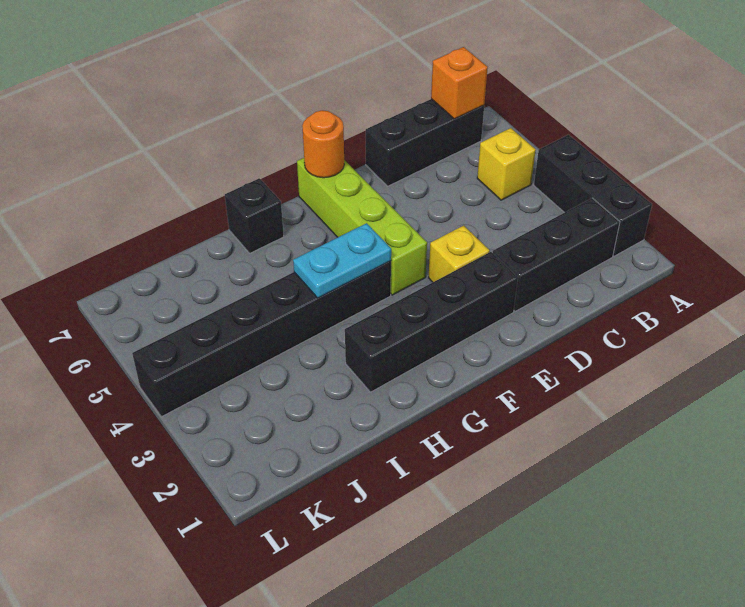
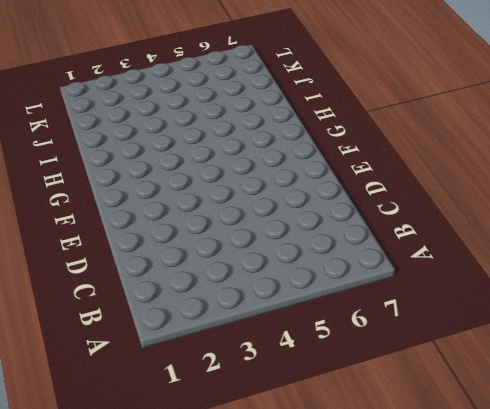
none -> black 1x3 brick [534,135,652,256]
none -> black 1x3 brick [493,198,620,311]
none -> yellow 1x1 brick [477,128,536,200]

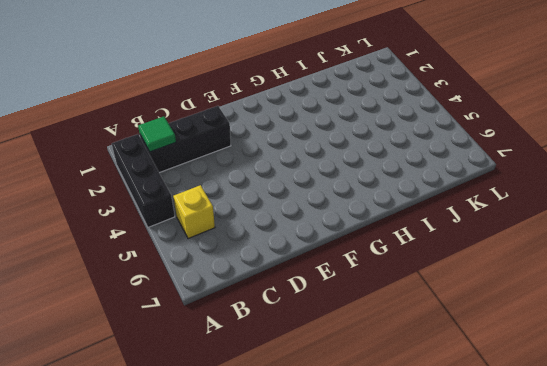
green 1x1 tile [138,116,176,152] -> none
none -> black 1x3 brick [366,99,484,186]
none -> black 1x4 brick [345,252,518,392]
none -> yellow 1x1 brick [429,226,490,282]

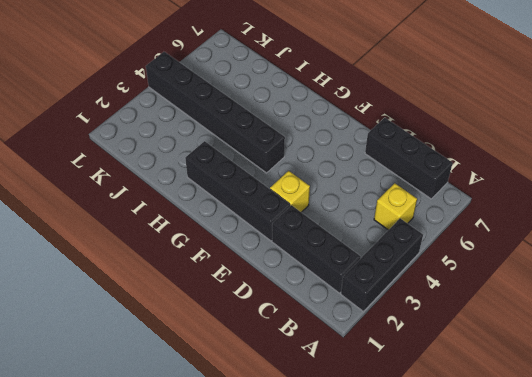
none -> lime 1x4 brick [297,158,427,295]
none -> black 1x1 brick [225,178,284,253]
none -> orange 1x1 brick [431,47,488,119]

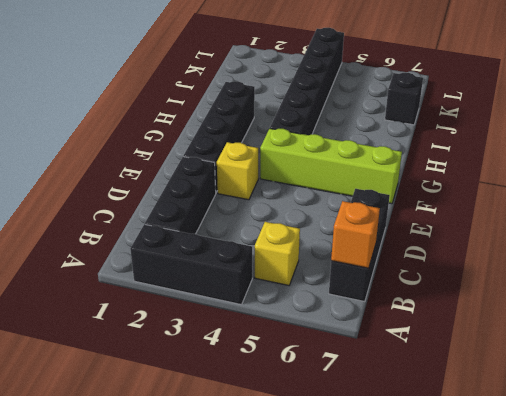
black 1x1 brick [385,73,423,125] -> black 1x1 brick moved to [225,178,284,253]
none -> orange 1x1 round brick [302,110,344,178]
none -> cyan 1x2 plate [293,223,391,298]

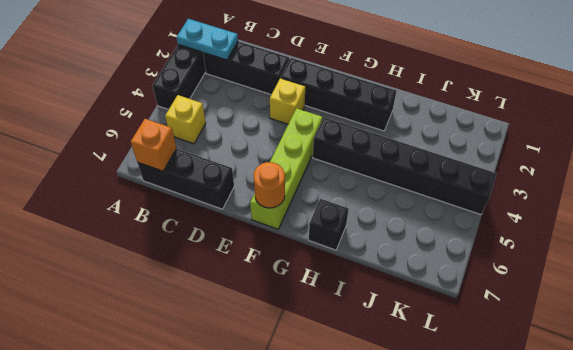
cyan 1x2 plate [177,19,238,60] -> cyan 1x2 plate moved to [293,223,391,298]

